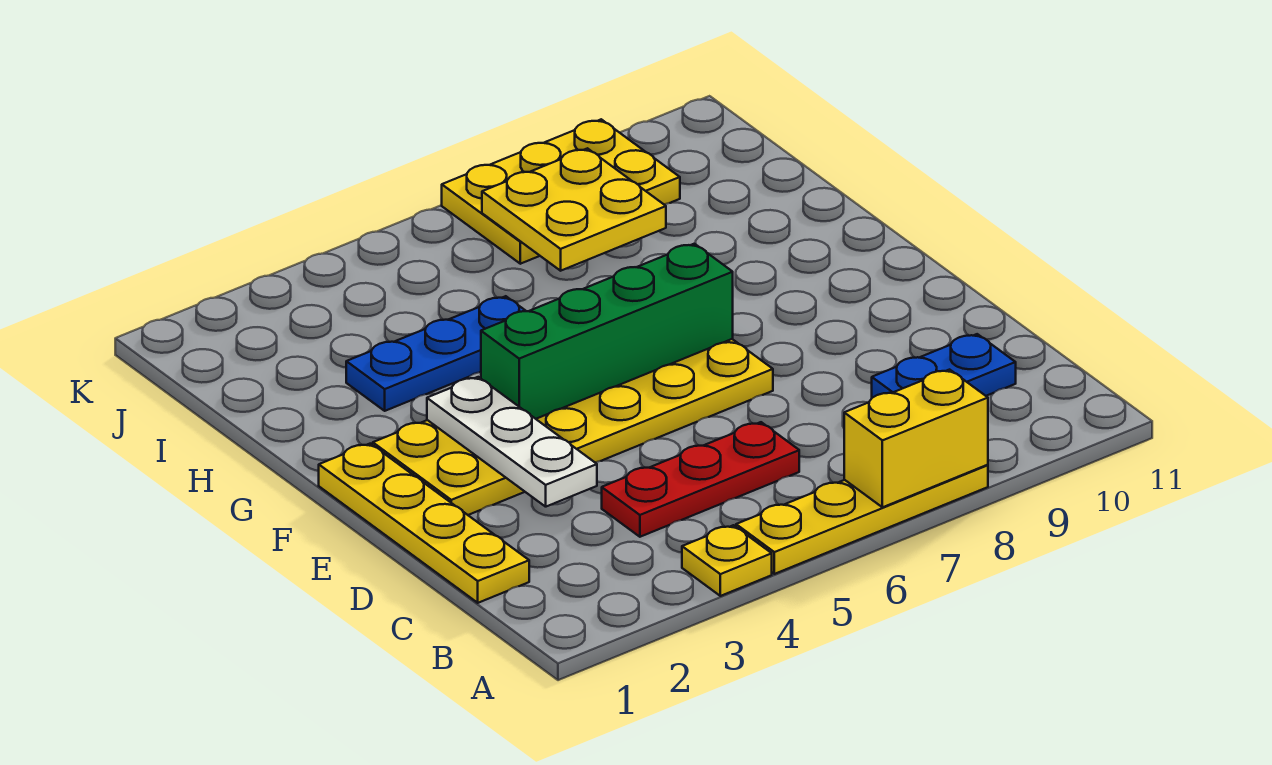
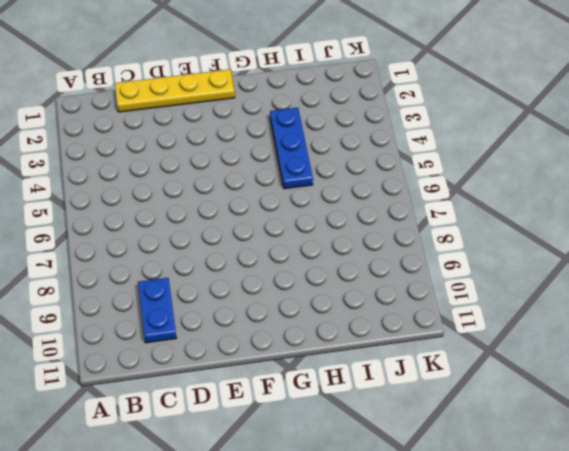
none -> yellow 1x1 plate [682,525,772,596]
none -> yellow 1x4 plate [736,465,988,574]
none -> red 1x3 plate [602,422,799,537]

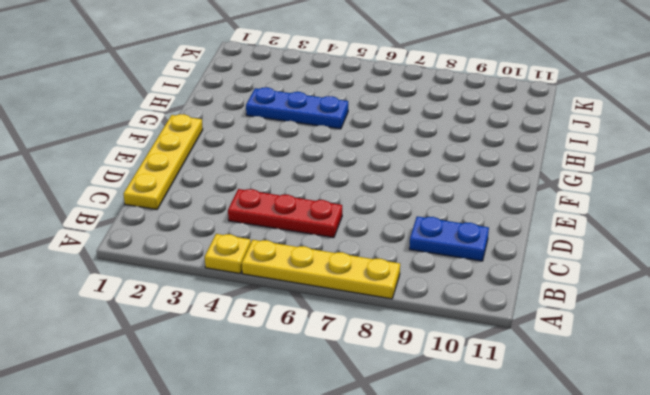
none -> yellow 2x6 plate [373,339,773,515]
none -> yellow 2x3 plate [442,119,680,264]
none -> yellow 1x2 brick [844,370,988,507]

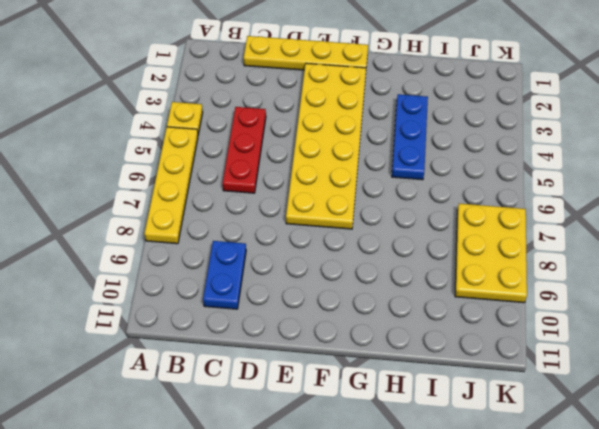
none -> yellow 1x2 brick [844,370,988,507]
none -> white 1x3 plate [427,377,597,507]
none -> green 1x4 brick [481,244,733,419]

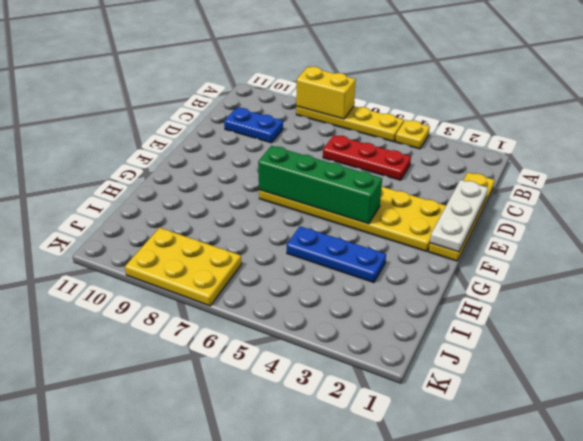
white 1x3 plate [430,180,488,252] -> white 1x3 plate moved to [427,377,597,507]
none -> yellow 2x2 plate [482,148,666,271]

